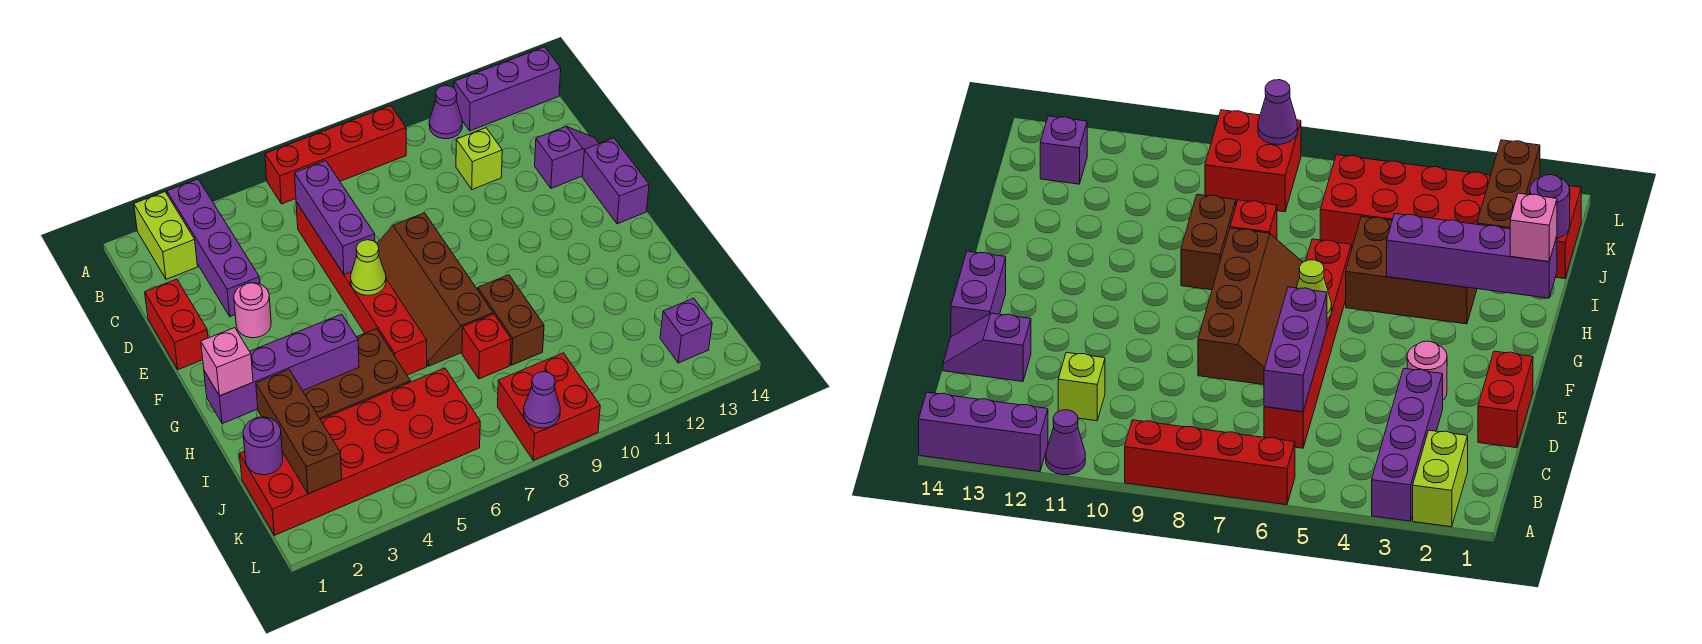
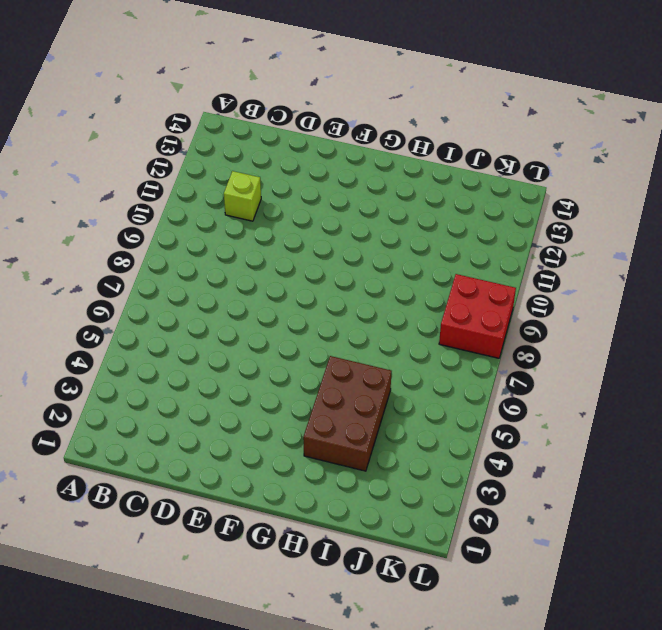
none -> lime 1x2 brick [134,192,198,279]
none -> purple 1x4 brick [167,179,260,317]
none -> red 1x4 brick [265,106,406,204]

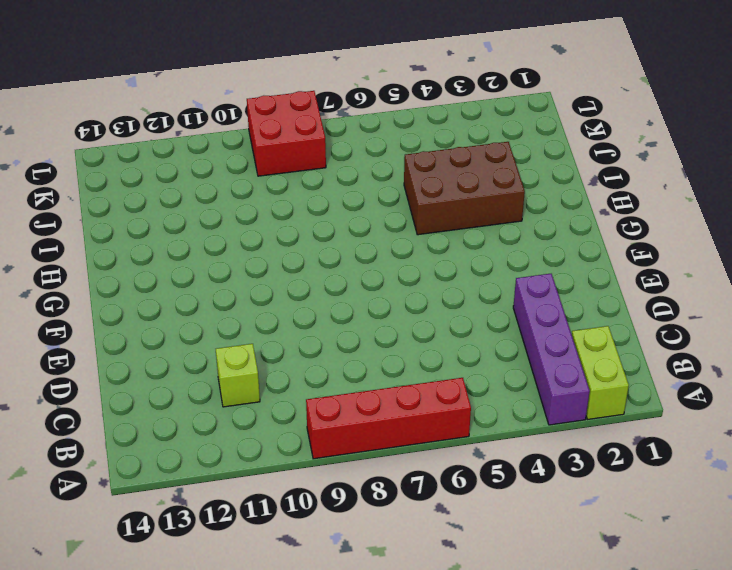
none -> purple 1x1 cone [429,85,462,139]
none -> purple 1x3 brick [454,47,561,131]
none -> red 1x6 brick [296,202,427,375]

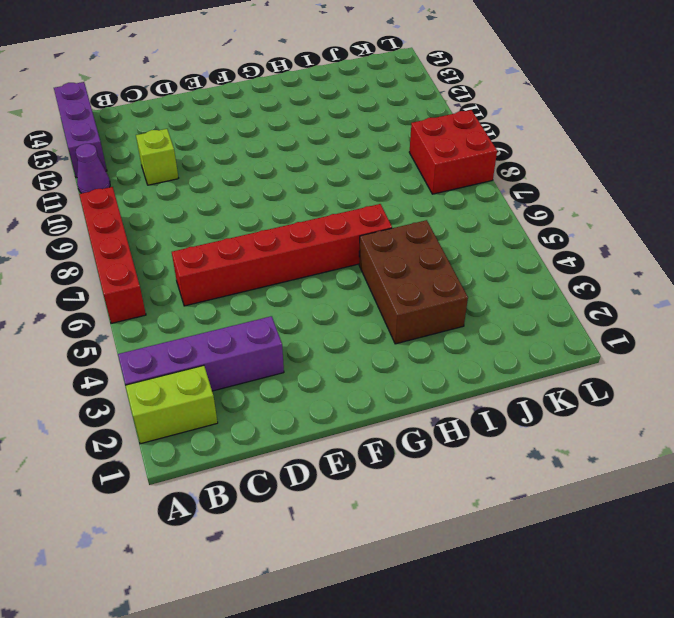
none -> red 1x2 brick [145,279,208,370]
none -> purple 1x2 slope [535,127,599,188]
none -> pink 1x1 round brick [234,283,271,338]

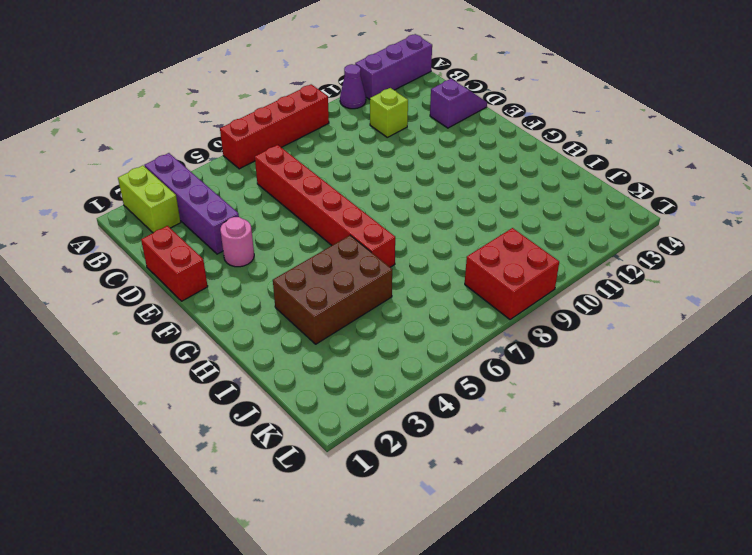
none -> brown 2x4 slope [377,213,493,366]
none -> purple 1x2 brick [583,138,649,224]
none -> brown 1x2 brick [478,275,544,365]

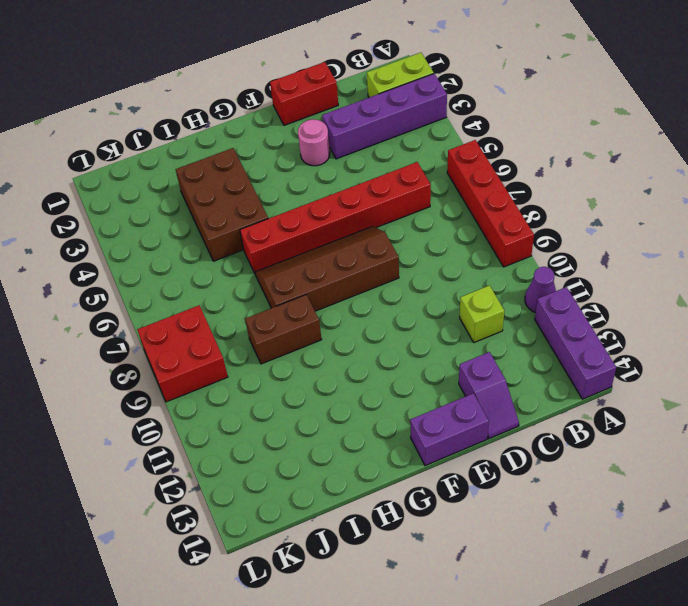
none -> red 1x1 brick [462,314,511,379]
none -> red 2x6 brick [240,368,480,535]
none -> purple 1x1 brick [660,298,712,363]

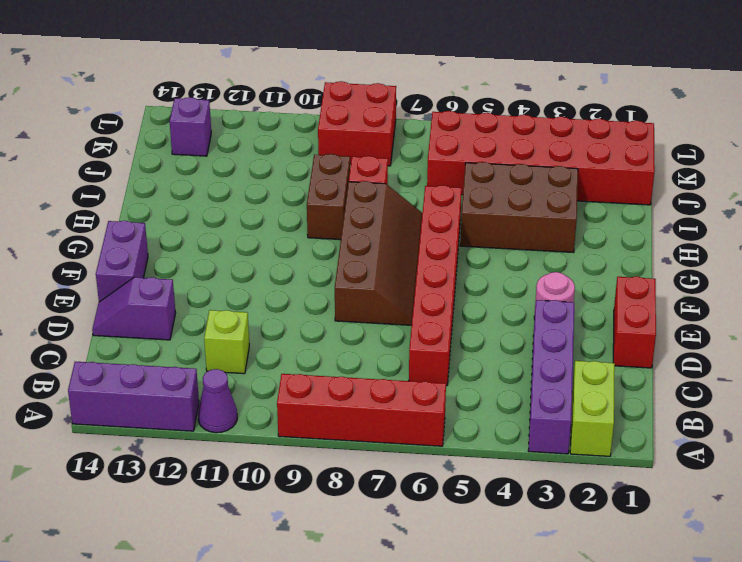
none -> purple 1x3 brick [295,161,375,274]
none -> lime 1x1 cone [351,240,386,295]
none -> purple 1x4 brick [204,314,359,424]

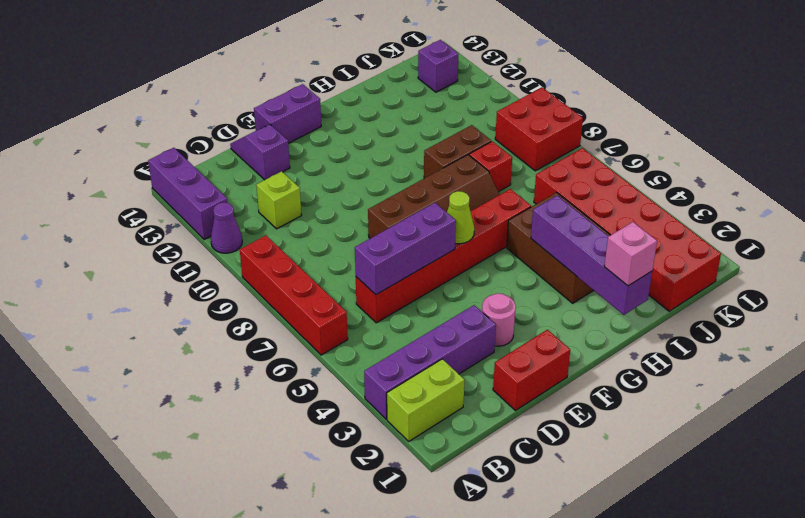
none -> brown 1x3 brick [256,370,342,494]
none -> purple 1x1 round brick [243,417,283,475]
none -> purple 1x1 cone [524,372,560,428]

